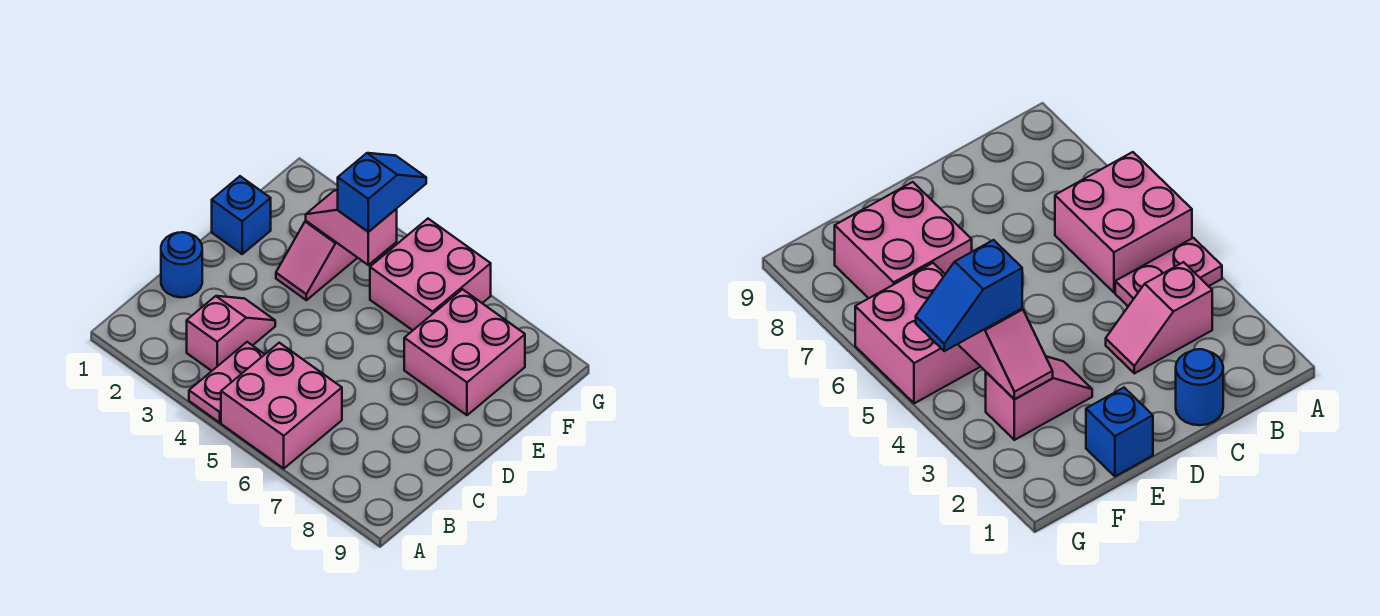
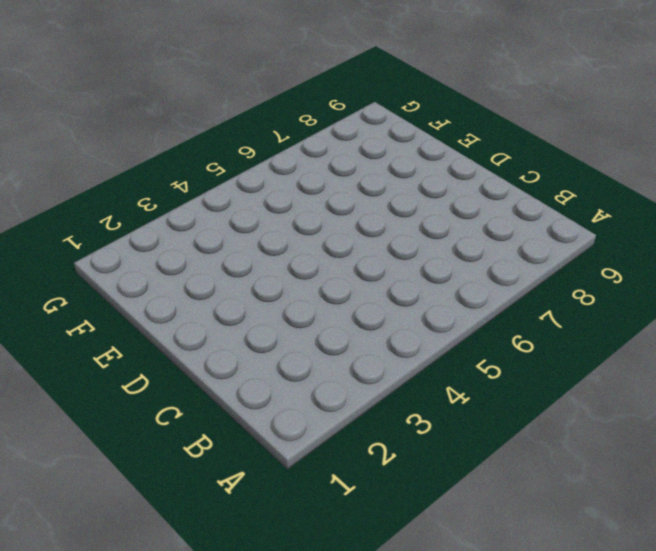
none -> pink 1x2 plate [189,342,265,423]
none -> pink 2x2 brick [221,343,342,468]

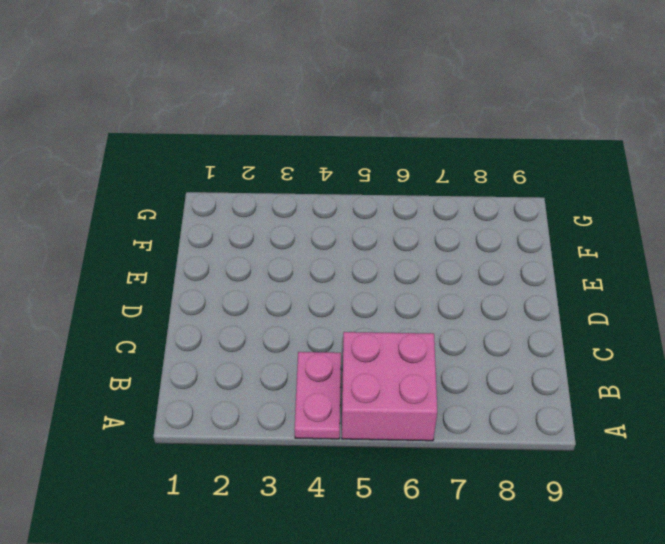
none -> pink 1x2 slope [187,296,275,371]
none -> blue 1x1 round brick [161,232,202,297]

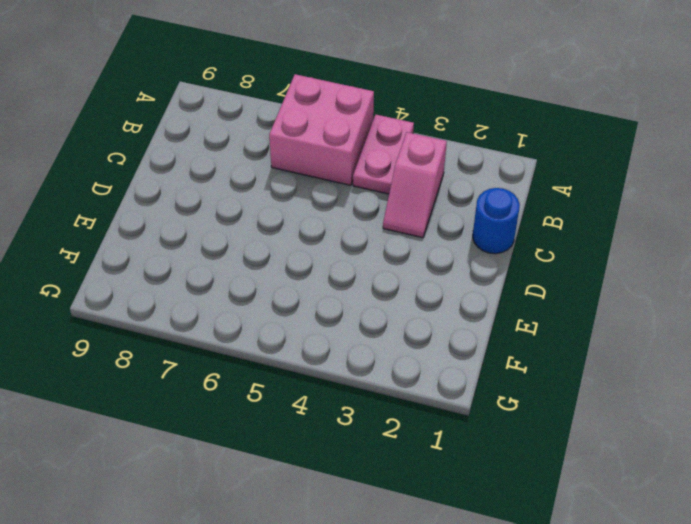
none -> blue 1x1 brick [212,176,271,254]
none -> pink 1x2 slope [276,221,357,300]

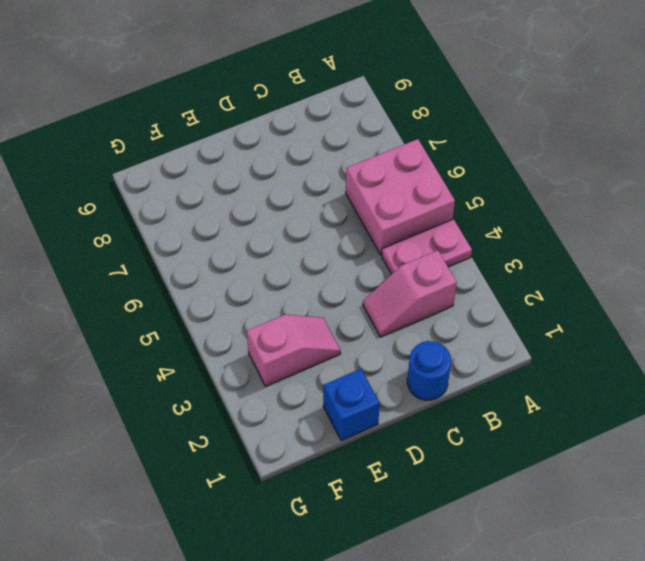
none -> pink 2x2 brick [404,289,525,415]
none -> pink 2x2 brick [370,219,491,330]

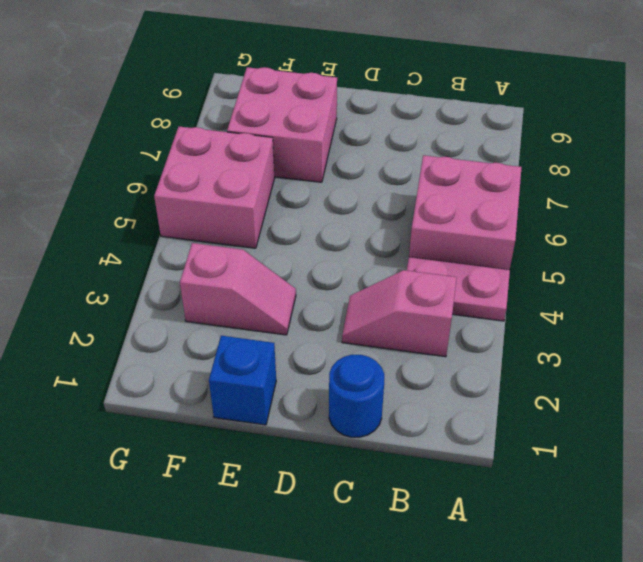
none -> pink 1x2 slope [306,190,397,265]
none -> blue 1x2 slope [338,153,426,232]

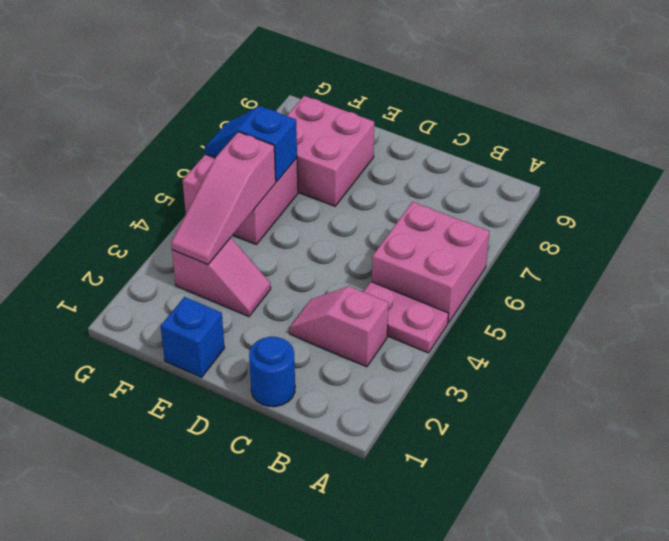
pink 1x3 slope [171,132,276,265] -> pink 1x2 slope [306,190,397,265]
blue 1x2 slope [205,106,297,182] -> blue 1x2 slope moved to [338,153,426,232]

